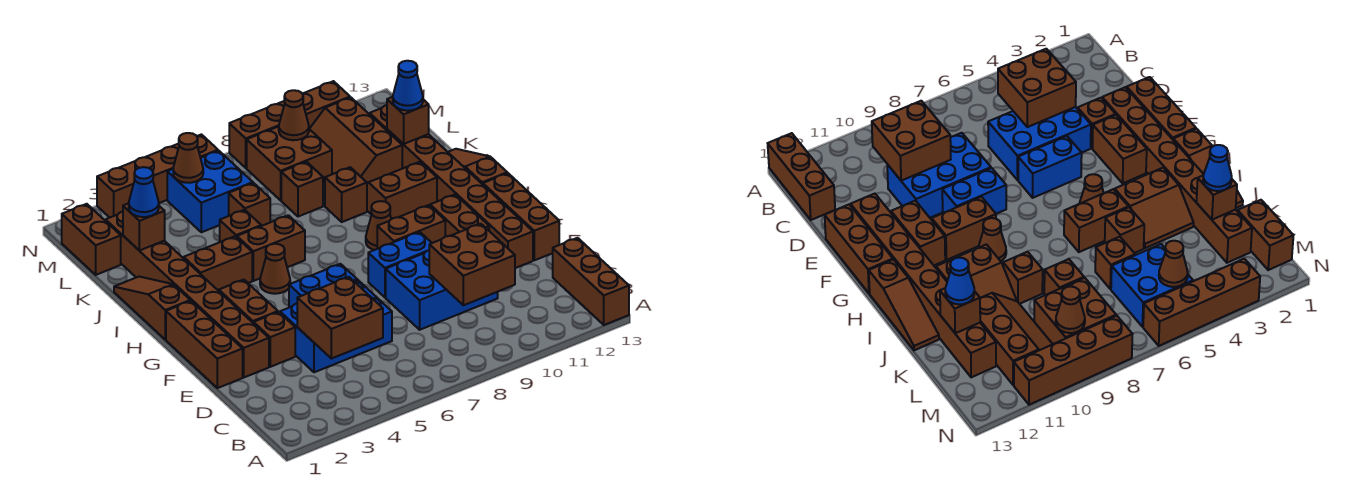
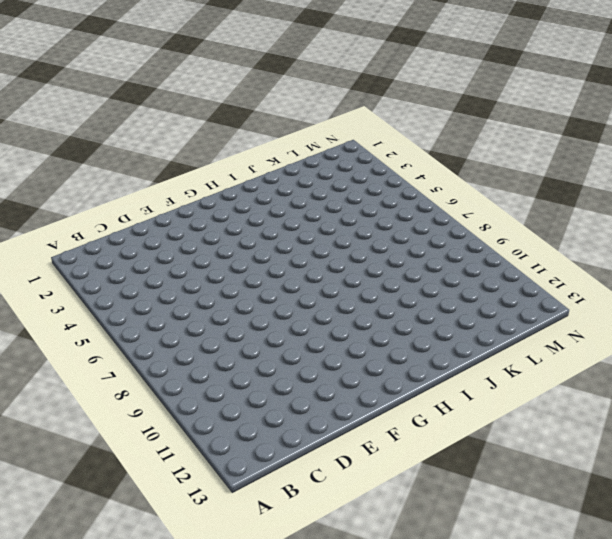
none -> brown 1x3 brick [553,238,629,325]
none -> blue 2x3 brick [280,280,392,372]
none -> blue 2x3 brick [386,250,498,330]
none -> brown 1x3 brick [166,301,243,388]

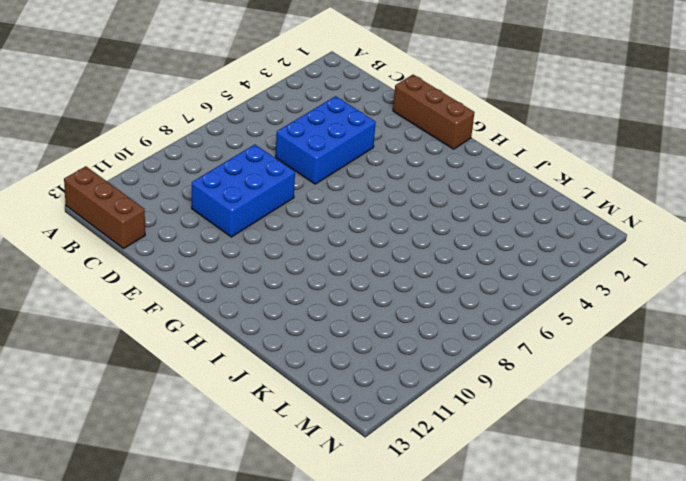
none -> brown 1x8 brick [106,212,269,377]
none -> brown 1x1 brick [254,312,295,367]
none -> brown 1x8 brick [370,105,533,268]
none -> brown 1x3 brick [483,173,559,260]

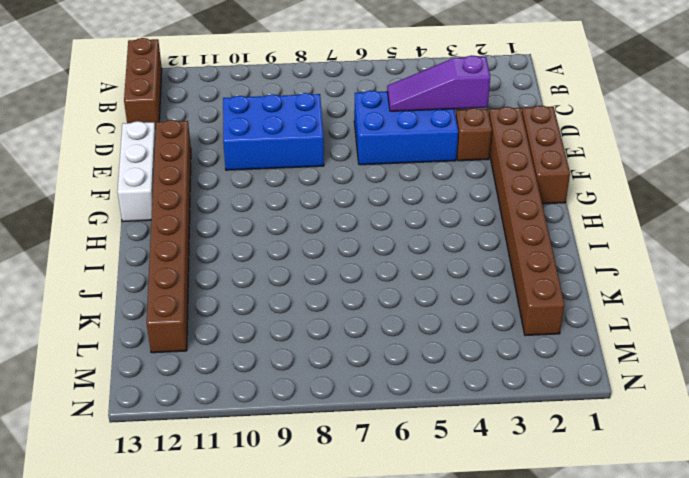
purple 1x3 slope [387,55,490,111] -> brown 2x2 brick [297,277,383,359]
white 1x3 brick [117,121,156,222] -> brown 1x3 brick [483,173,559,260]
none -> brown 1x2 brick [219,280,278,323]
none -> blue 1x2 brick [289,264,357,307]
none -> blue 1x2 brick [368,232,431,297]
none -> brown 1x2 brick [430,195,489,237]

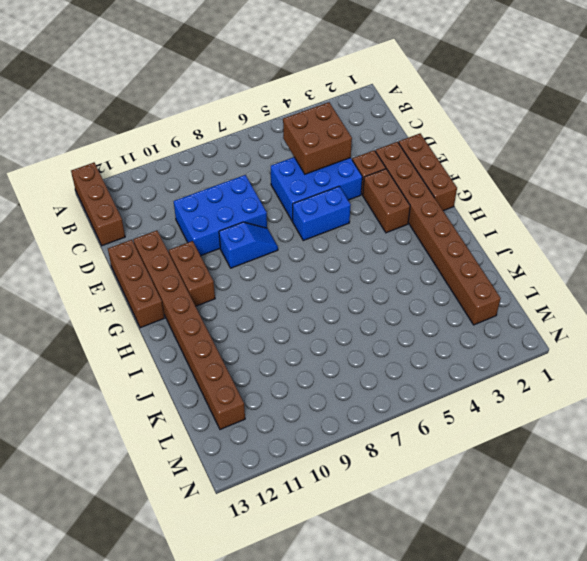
blue 1x2 slope [219,222,278,268] -> blue 1x2 brick [368,232,431,297]
none -> brown 1x2 brick [377,205,445,249]
none -> brown 1x3 slope [114,277,190,340]
none -> brown 1x1 cone [260,244,290,294]
none -> brown 1x1 cone [366,201,391,250]

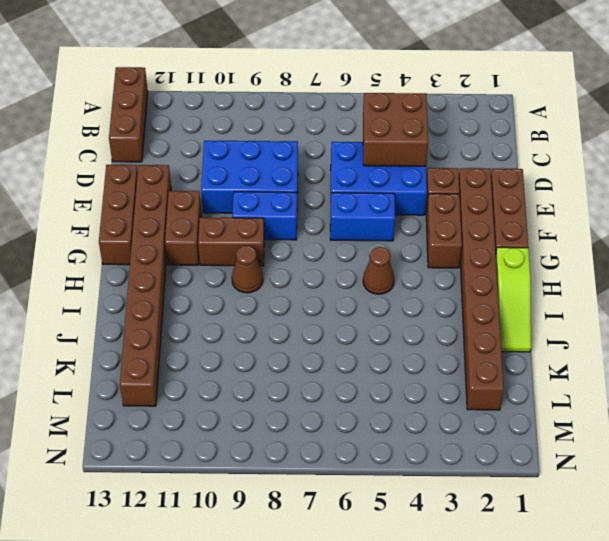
lime 1x3 slope [496,247,531,352] -> brown 1x3 slope [114,277,190,340]
none -> brown 1x3 slope [448,149,507,184]
none -> brown 2x2 slope [183,236,252,291]
none -> brown 1x2 brick [237,215,305,281]
none -> brown 2x2 slope [367,162,437,219]

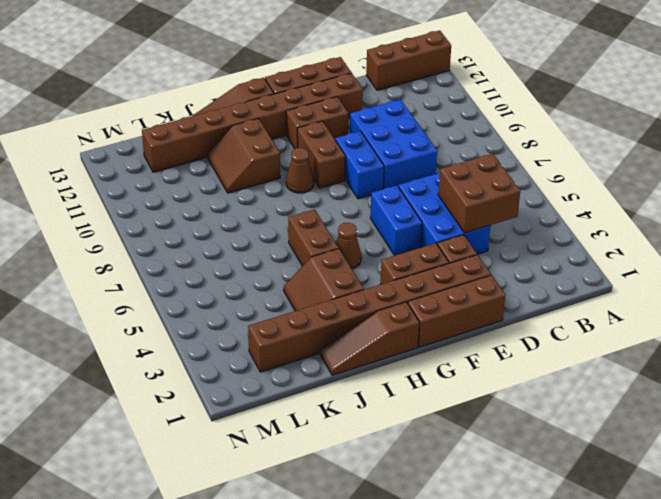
none -> brown 1x1 brick [219,210,261,242]
none -> brown 1x1 brick [325,167,367,222]
none -> brown 1x1 brick [229,183,270,226]
none -> brown 1x1 brick [281,162,323,217]

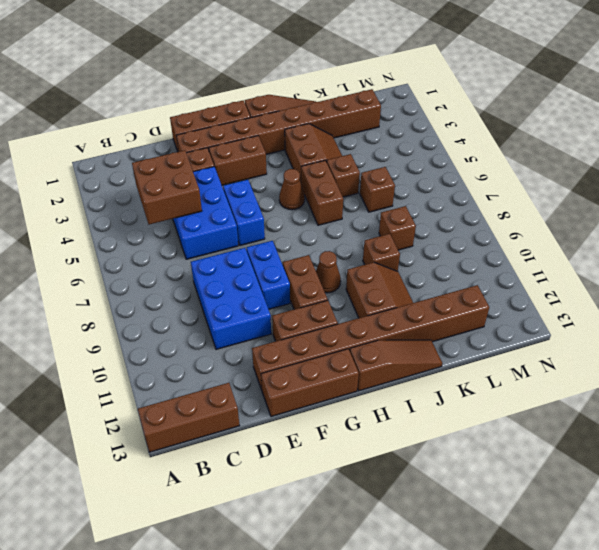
none -> brown 2x3 slope [310,97,402,183]
none -> brown 1x2 brick [62,204,121,275]
none -> blue 2x2 brick [167,151,253,232]
none -> brown 2x2 brick [247,126,332,200]

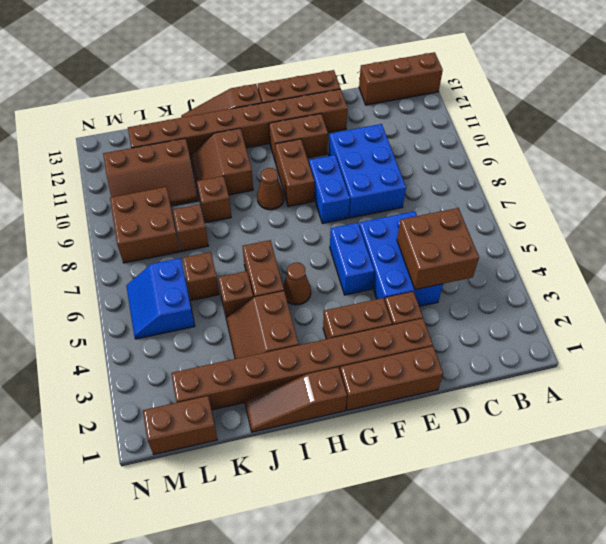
blue 2x2 slope [126,258,195,339] -> blue 2x2 brick [167,151,253,232]
none -> brown 1x4 brick [97,134,218,218]
none -> brown 1x4 brick [229,81,350,168]
none -> brown 2x2 brick [429,224,515,305]
none -> brown 1x1 brick [123,203,165,251]

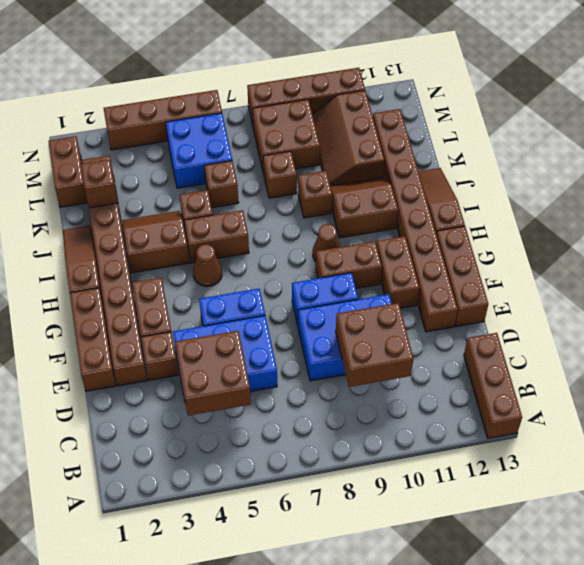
none -> brown 1x1 brick [387,97,429,144]
none -> brown 1x1 cone [173,133,203,183]
none -> brown 1x1 cone [279,90,309,140]
none -> blue 1x1 cone [129,167,159,217]

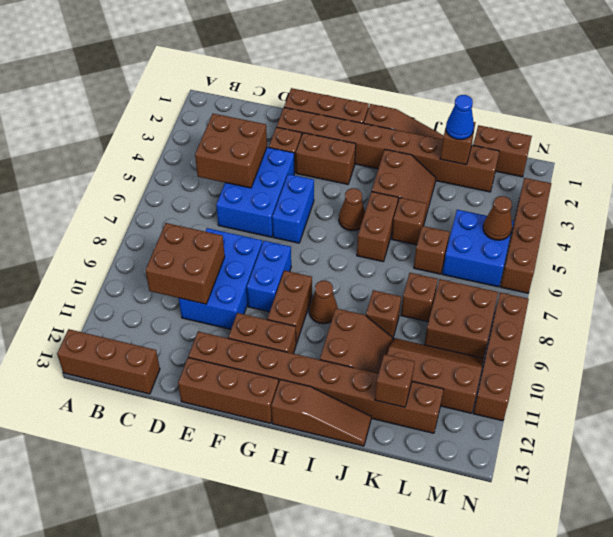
none -> brown 1x1 cone [279,90,309,140]
none -> blue 1x1 cone [393,61,423,111]

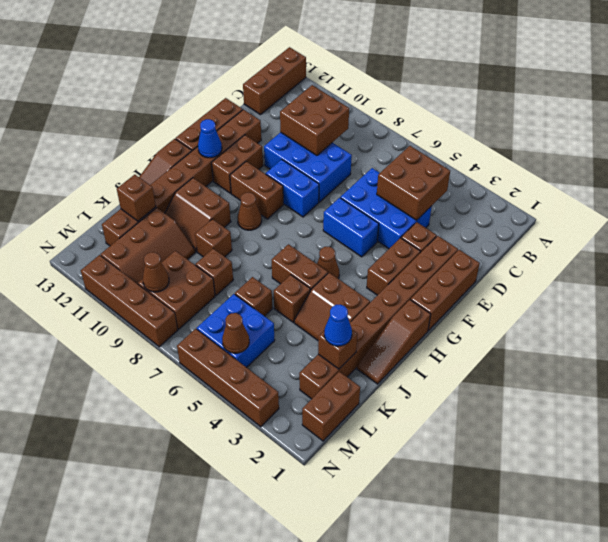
blue 1x1 cone [198,119,222,158] -> blue 1x1 cone moved to [393,61,423,111]

